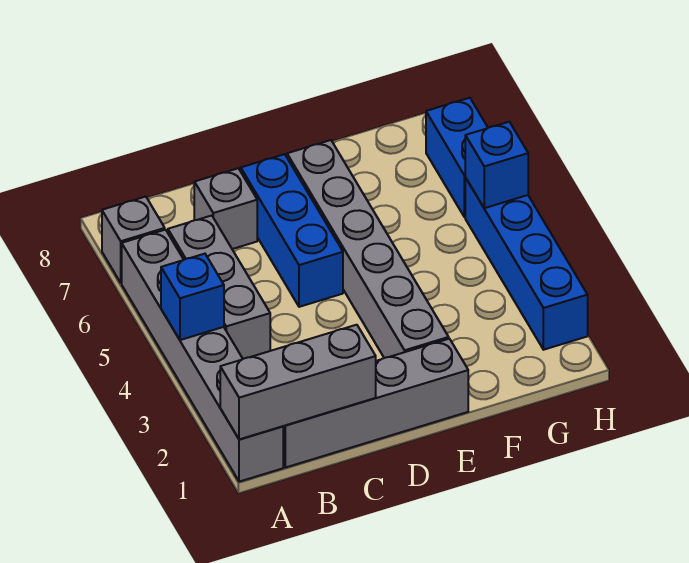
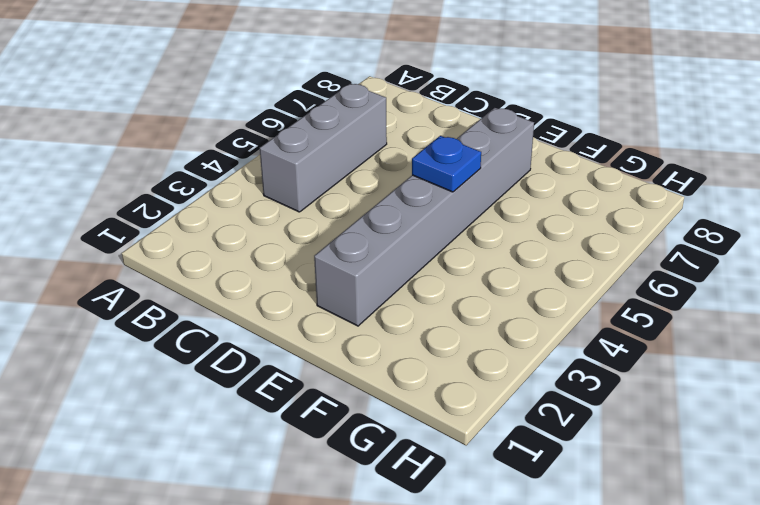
blue 1x1 plate [412,136,481,192] -> none
none -> grey 1x6 brick [122,230,283,482]
none -> grey 1x1 brick [102,197,165,283]
none -> grey 1x4 brick [283,339,468,468]

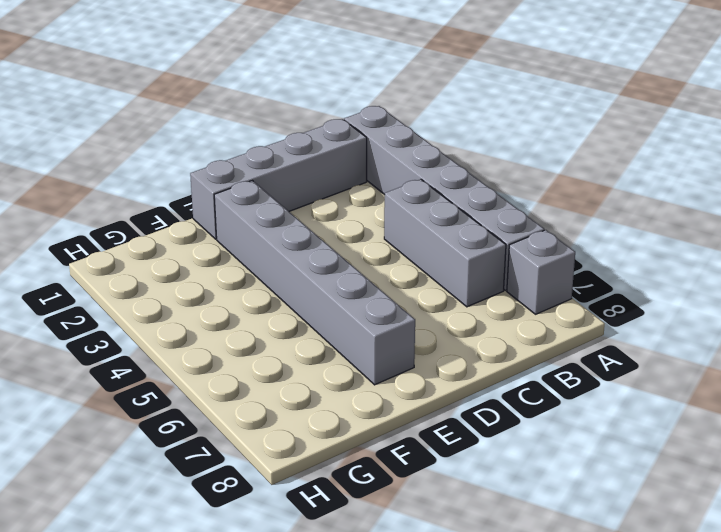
none -> grey 1x1 brick [194,168,257,249]
none -> blue 1x3 brick [241,154,343,307]
none -> blue 1x4 brick [465,178,588,350]

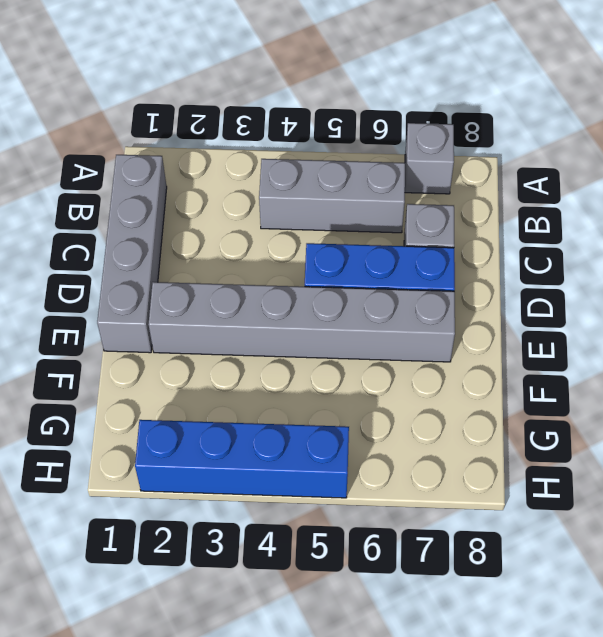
none -> grey 1x6 brick [122,230,283,482]
none -> blue 1x2 brick [426,98,488,217]
none -> grey 1x3 brick [220,325,376,439]

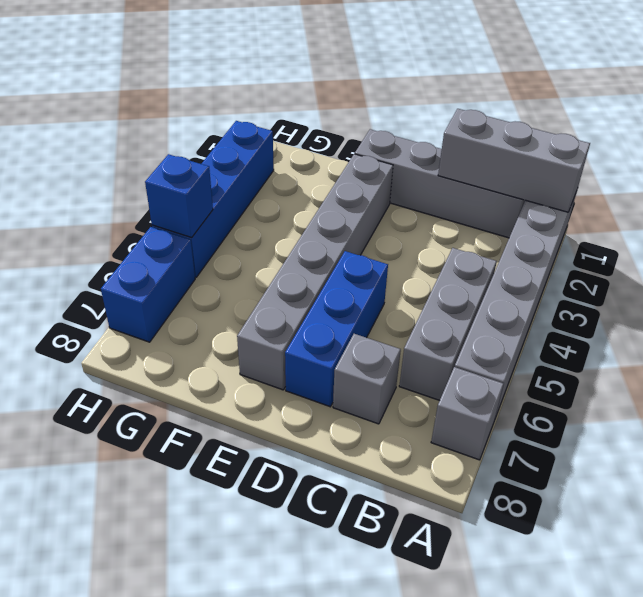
none -> blue 1x1 brick [161,254,224,340]

